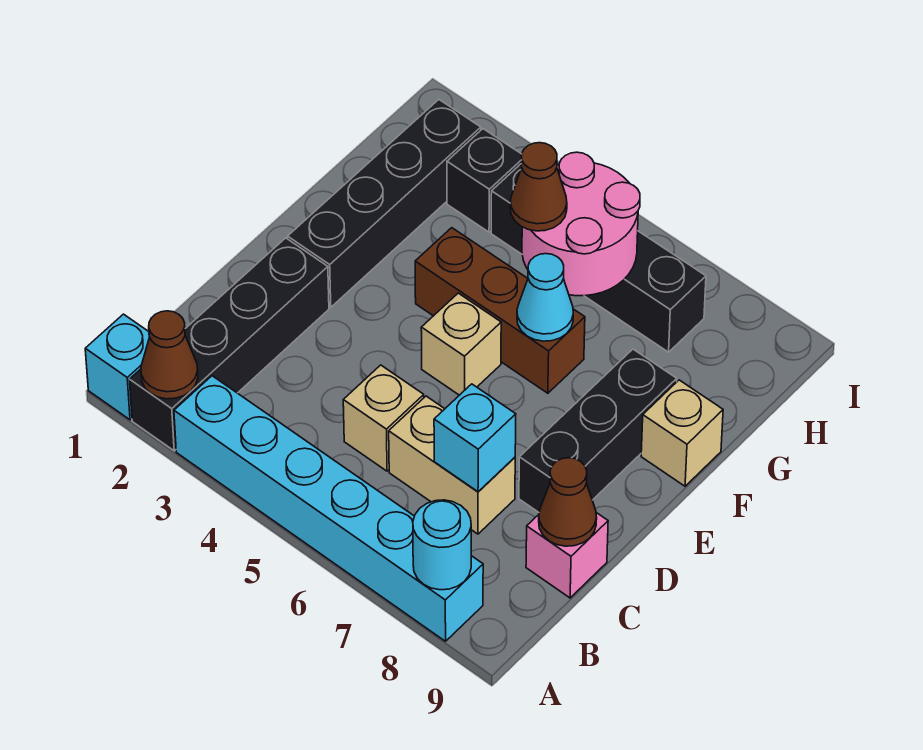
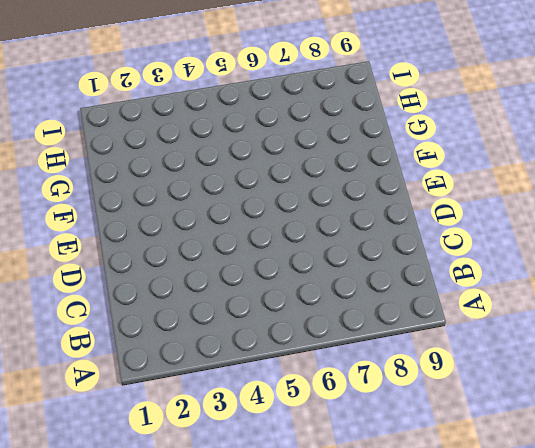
none -> cyan 1x1 brick [85,314,150,420]
none -> black 1x4 brick [130,238,329,451]
none -> cyan 1x6 brick [174,376,483,641]

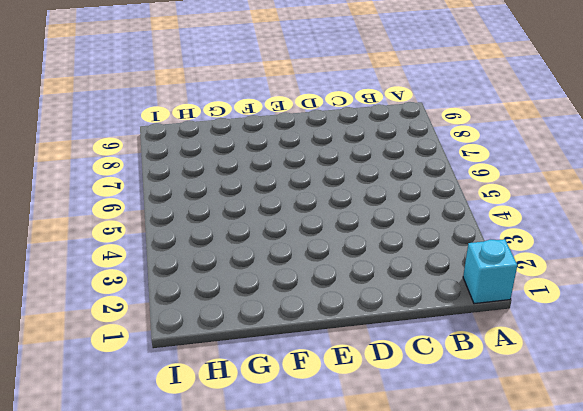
none -> black 1x4 brick [130,238,329,451]
none -> cyan 1x6 brick [174,376,483,641]
none -> tan 1x1 brick [343,365,424,471]

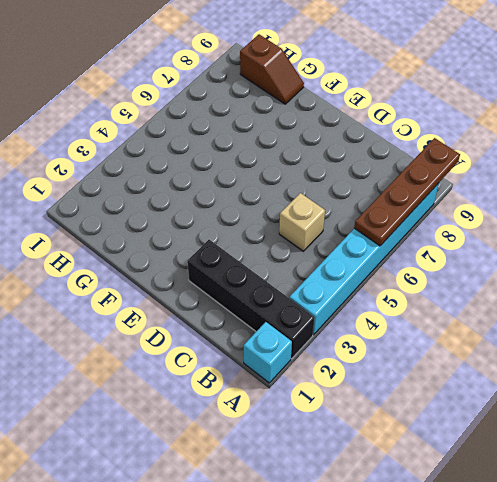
brown 1x4 plate [354,138,460,246] -> cyan 1x1 round brick [413,500,471,590]
brown 1x2 slope [240,34,304,104] -> none
none -> tan 1x2 brick [389,396,515,534]
none -> pink 1x1 brick [526,513,608,598]
none -> black 1x3 brick [519,349,677,512]

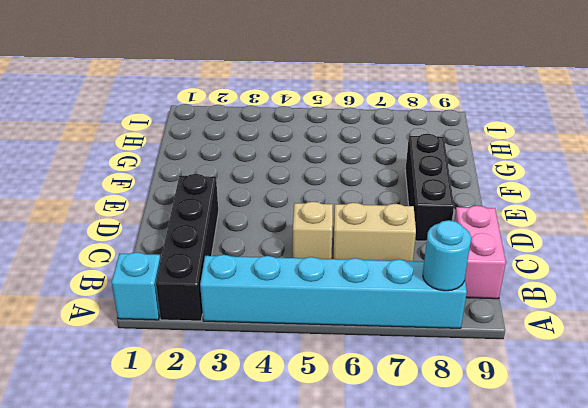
pink 1x2 brick [454,206,506,299] -> pink 1x1 brick [526,513,608,598]
none -> black 1x4 brick [288,100,481,307]
none -> tan 1x1 brick [421,293,501,395]
none -> brown 1x3 brick [415,228,585,393]

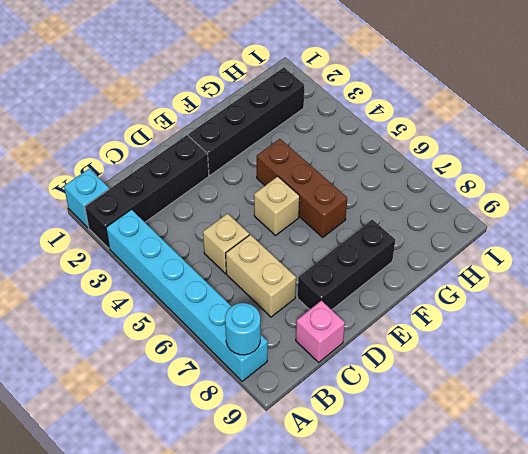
none -> tan 1x1 brick [641,380,723,486]
none -> black 1x1 brick [447,129,522,232]
none -> black 1x4 brick [491,164,706,352]

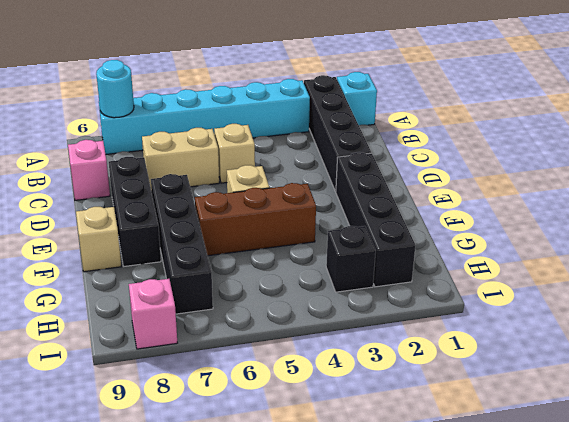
black 1x4 brick [151,174,213,314] -> black 1x4 brick turned to [491,164,706,352]
pink 1x1 brick [129,279,177,349] -> none
none -> brown 1x1 cone [141,311,198,399]
none -> cyan 1x1 brick [434,384,516,492]
none -> brown 1x1 cone [539,458,597,546]

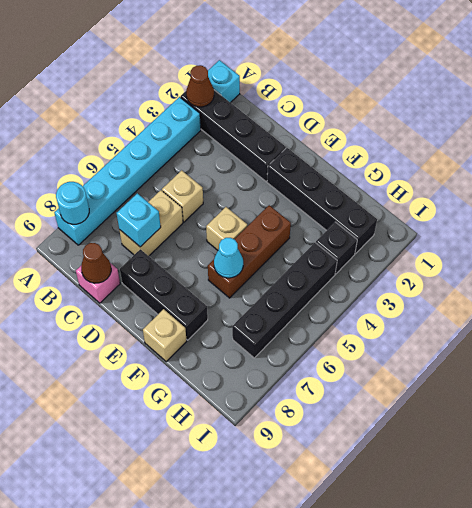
none -> pink 2x2 round brick [522,152,640,296]
none -> brown 1x1 cone [510,143,567,231]

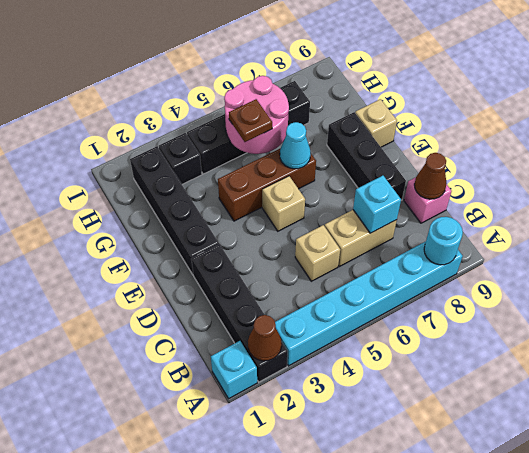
brown 1x1 plate [229,99,272,142] -> brown 1x1 cone [510,143,567,231]

